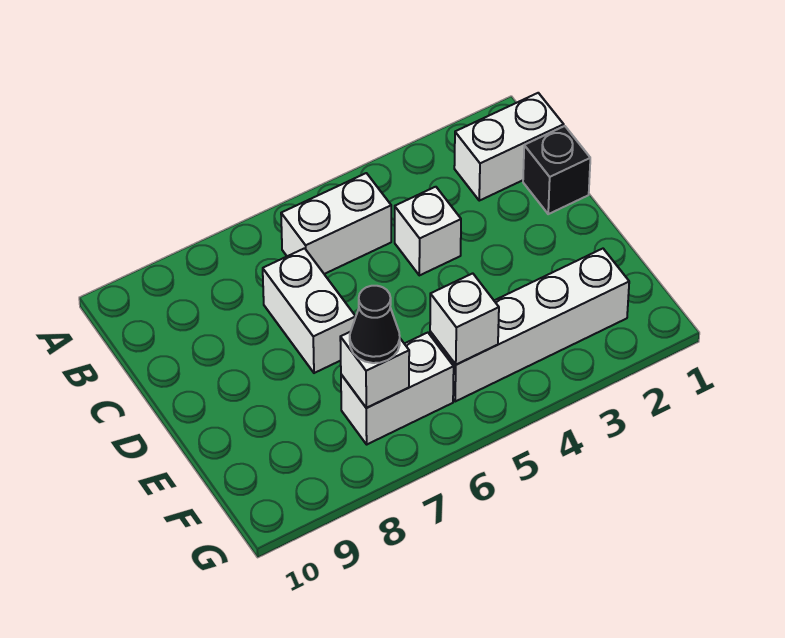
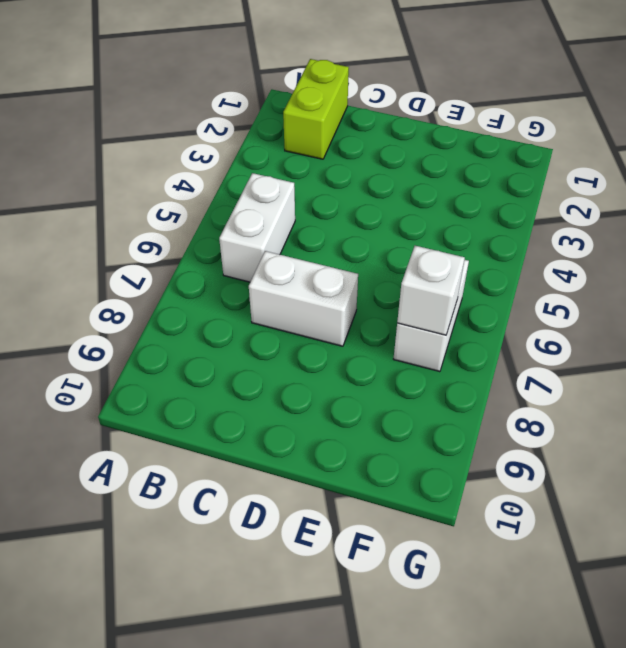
lime 1x2 brick [283,59,349,159] -> white 1x2 brick [454,93,564,201]
none -> black 1x1 brick [523,126,590,214]
none -> white 1x1 brick [395,187,461,275]

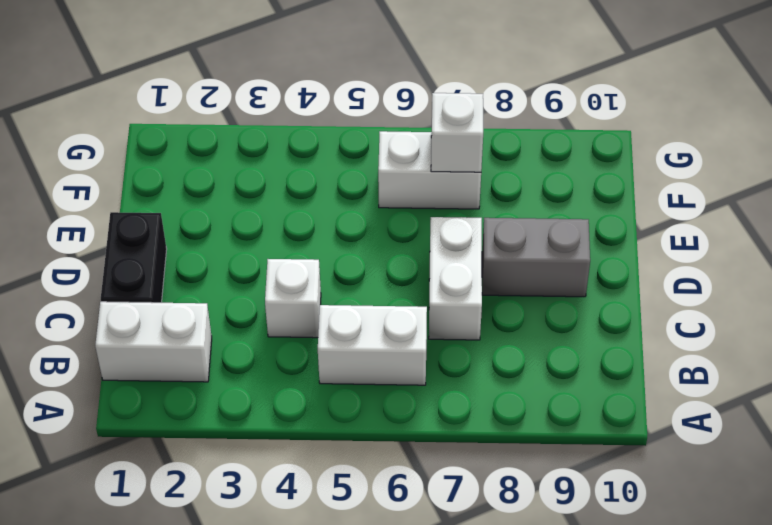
black 1x2 brick [101,212,167,303] -> black 1x1 brick [523,126,590,214]
grey 1x2 brick [482,218,590,297] -> none
none -> white 1x4 brick [430,249,629,401]
none -> white 1x1 brick [430,273,499,364]

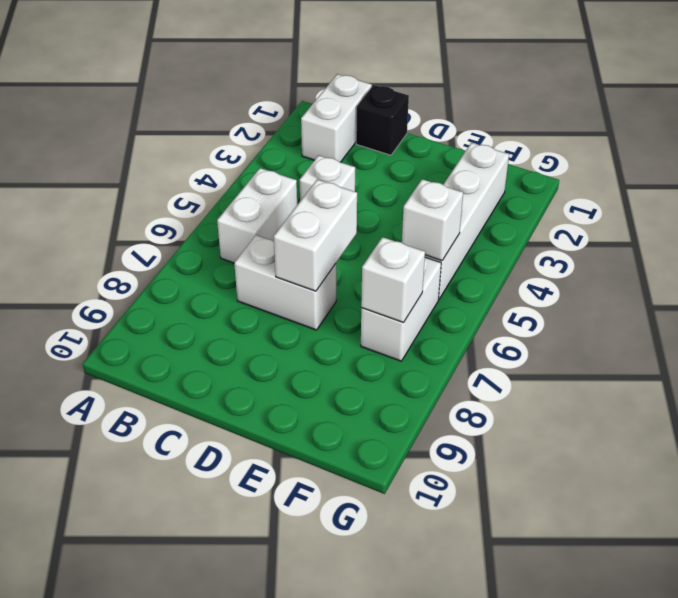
white 1x2 brick [274,180,357,291] -> none
none -> black 1x1 cone [350,286,400,363]

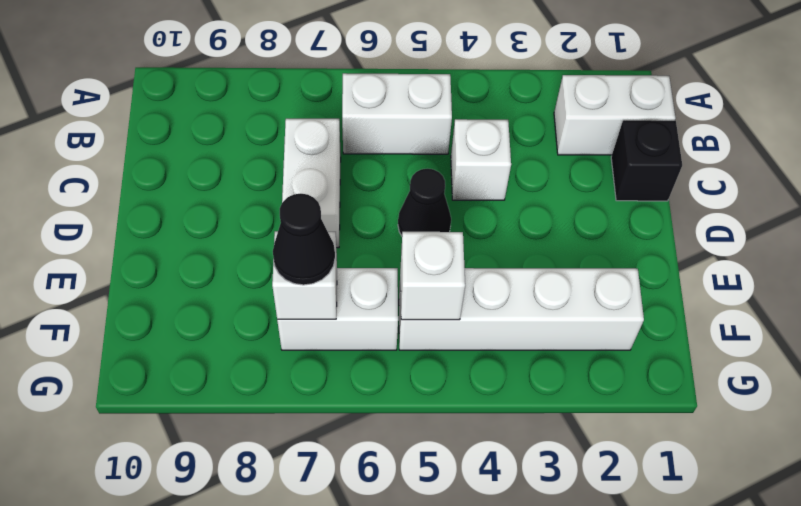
black 1x1 cone [398,169,451,236] -> none

